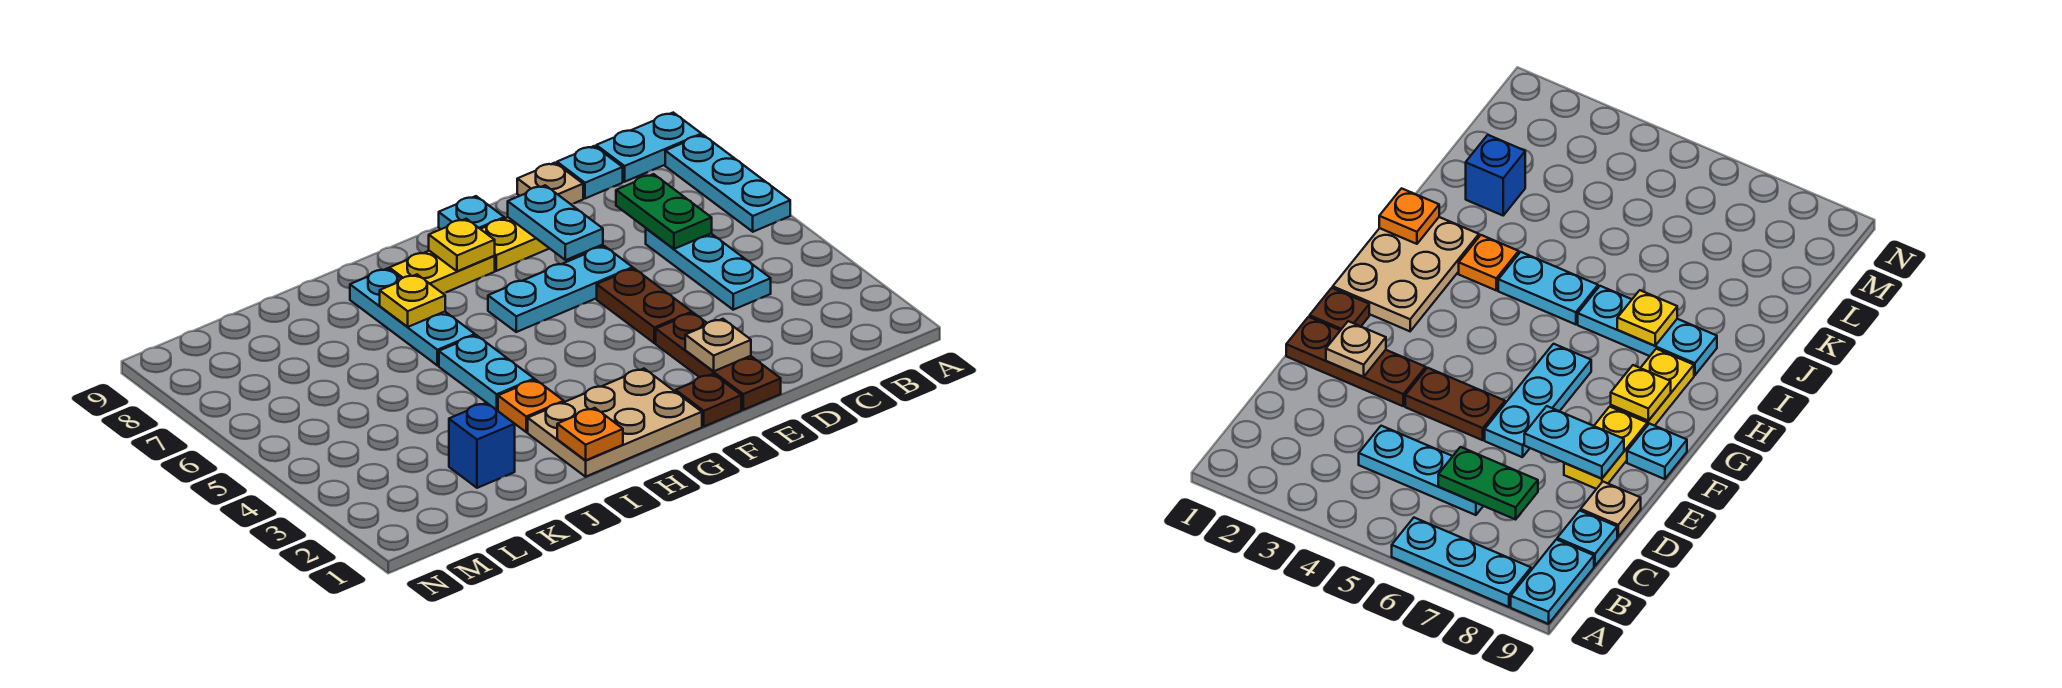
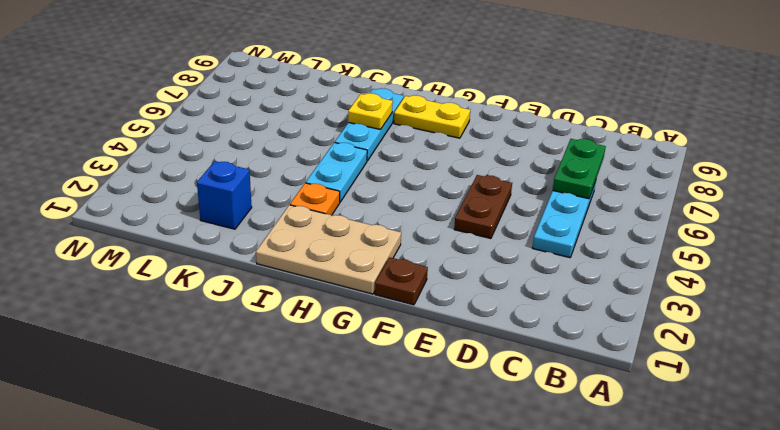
none -> cyan 1x3 plate [665,135,790,232]
none -> cyan 1x2 plate [596,113,701,182]
none -> cyan 1x1 plate [557,146,623,199]

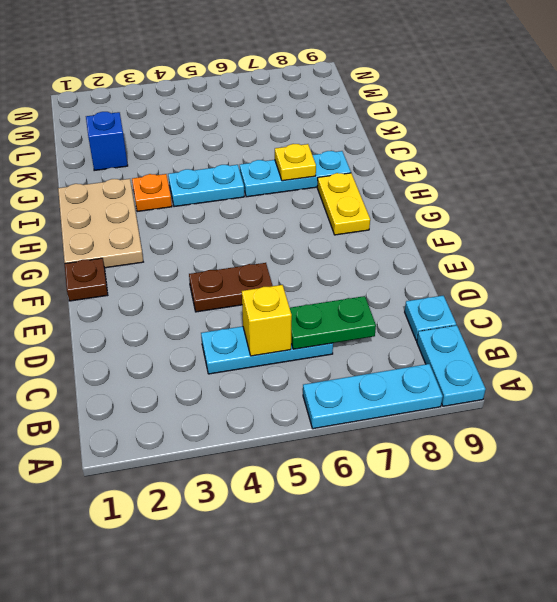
yellow 1x1 brick [242,285,292,356] -> none
none -> tan 1x1 plate [517,163,583,204]
none -> brown 1x3 plate [656,313,781,410]
none -> cyan 1x3 plate [488,246,633,332]

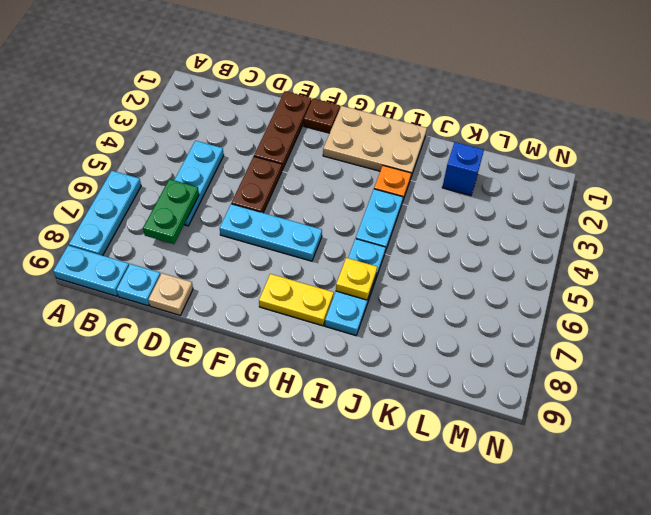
none -> yellow 1x2 plate [481,217,550,271]
none -> cyan 1x1 plate [439,196,504,229]
none -> tan 1x1 plate [685,319,751,371]

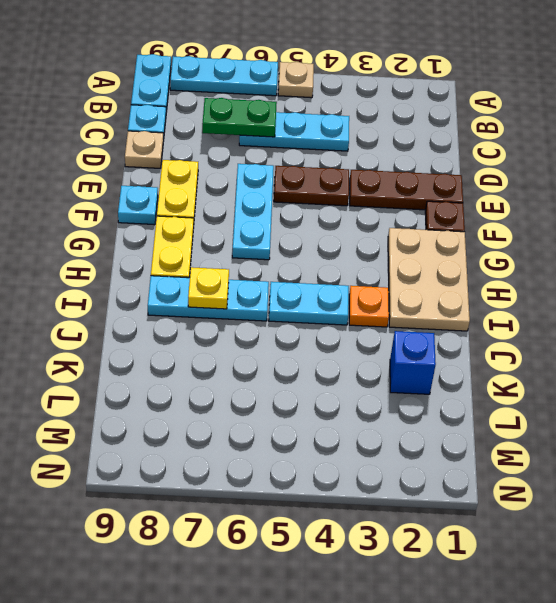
tan 1x1 plate [278,62,314,98] -> tan 1x1 plate moved to [685,319,751,371]
none -> cyan 1x2 plate [508,185,603,260]
none -> yellow 1x1 plate [429,219,495,271]
none -> orange 1x1 plate [557,408,623,460]

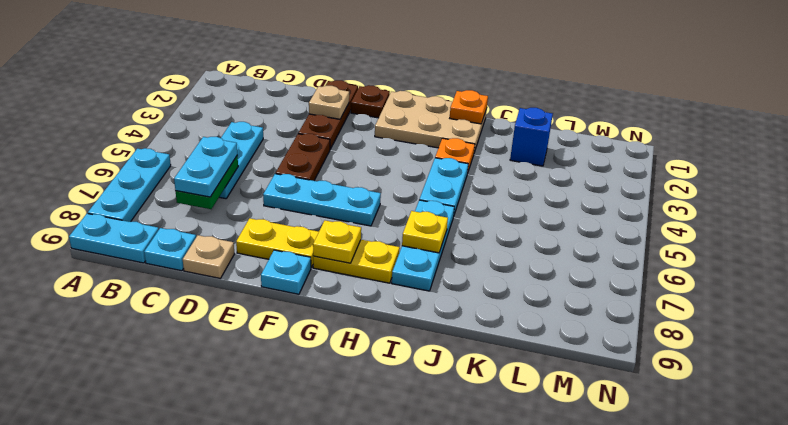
cyan 1x2 plate [174,137,237,197] -> cyan 1x2 plate moved to [508,185,603,260]

